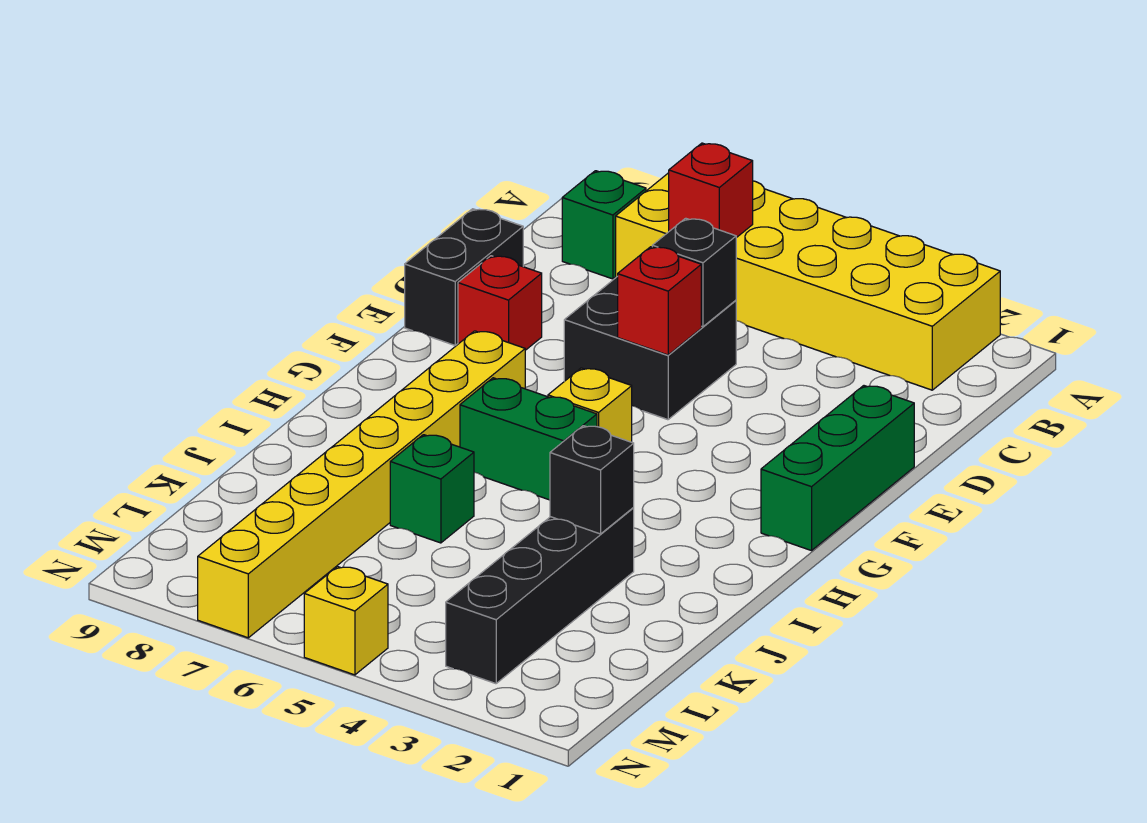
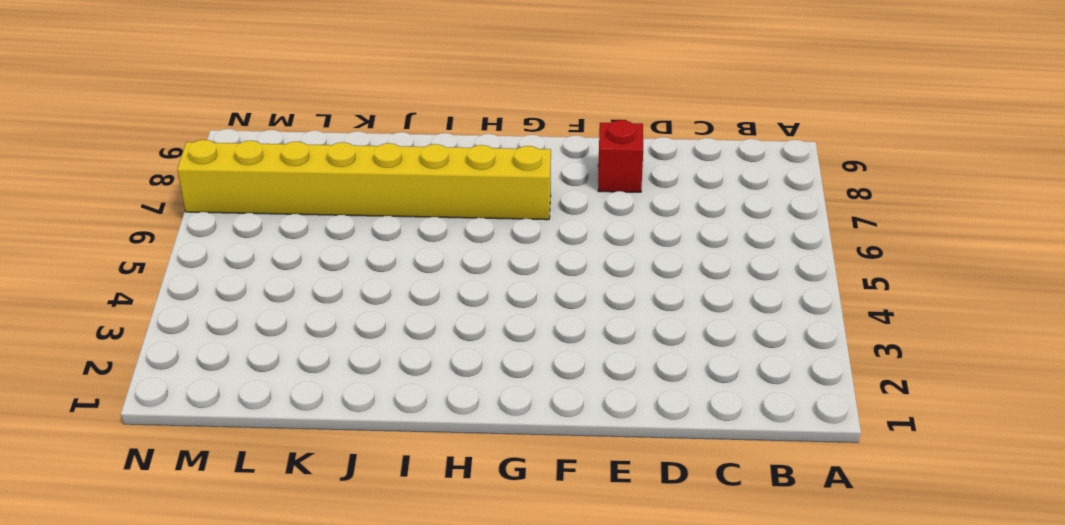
none -> yellow 2x6 brick [616,173,1000,390]
none -> green 1x1 brick [562,171,646,279]
none -> black 2x2 brick [564,276,736,420]

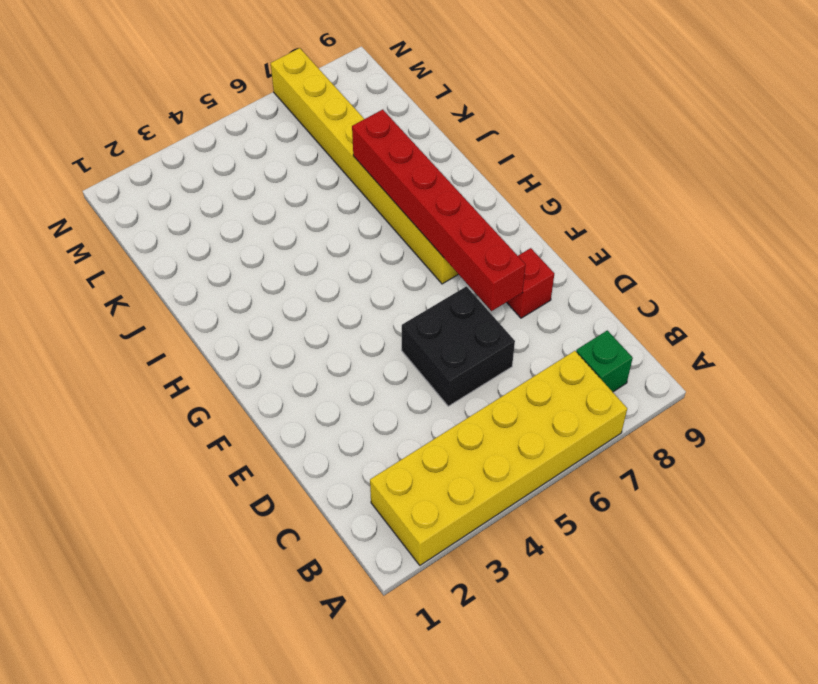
red 1x6 brick [352,109,526,311] -> none
none -> black 1x2 brick [405,209,523,345]
none -> green 1x3 brick [761,386,914,551]
none -> yellow 1x1 brick [548,368,632,442]

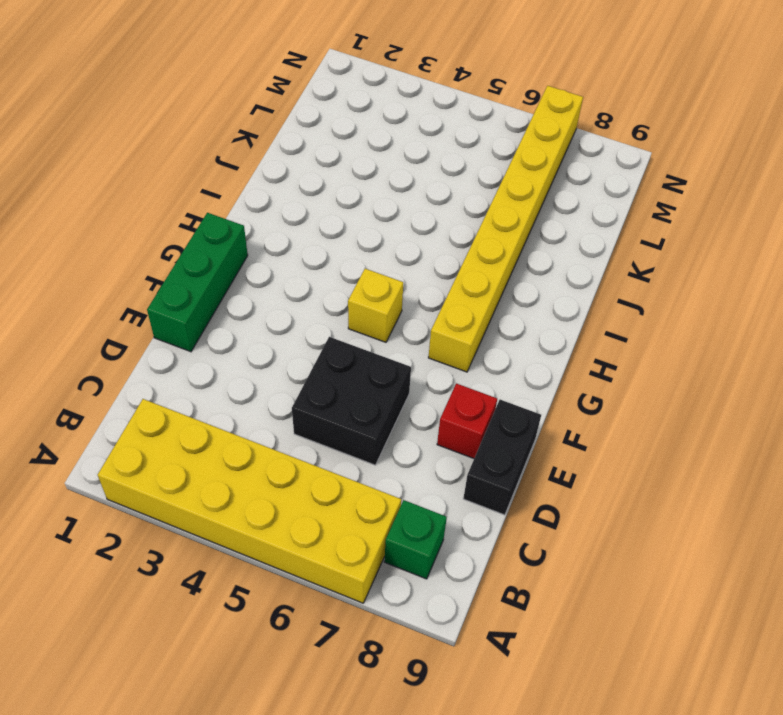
none -> green 1x2 brick [460,378,597,500]
none -> black 1x4 brick [446,508,634,684]
none -> green 1x1 brick [390,435,474,543]

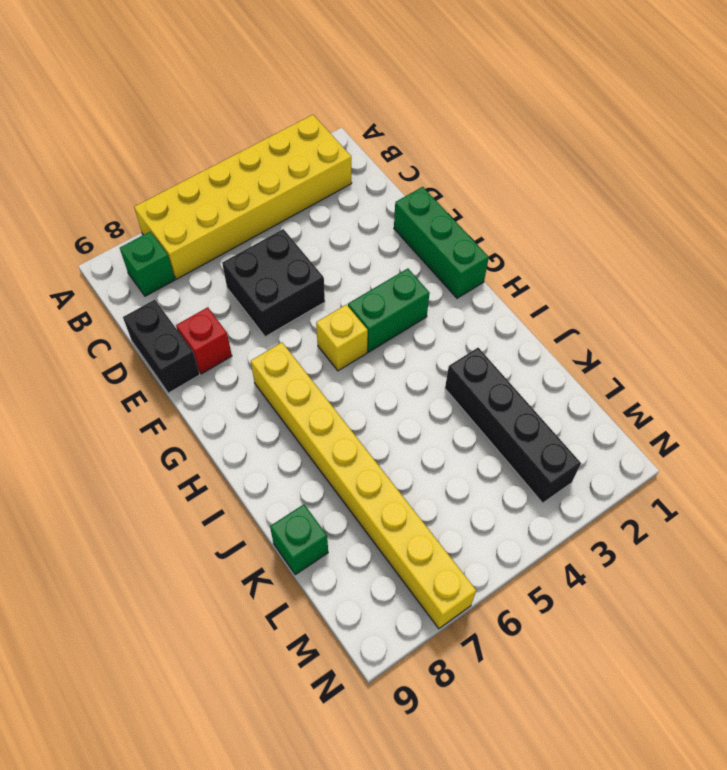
green 1x2 brick [348,269,430,352] -> green 1x2 brick moved to [460,378,597,500]
green 1x1 brick [270,504,328,575] -> green 1x1 brick moved to [390,435,474,543]
none -> yellow 1x1 brick [304,567,388,675]
none -> red 1x1 brick [669,143,753,238]
none -> black 1x1 brick [652,218,736,327]

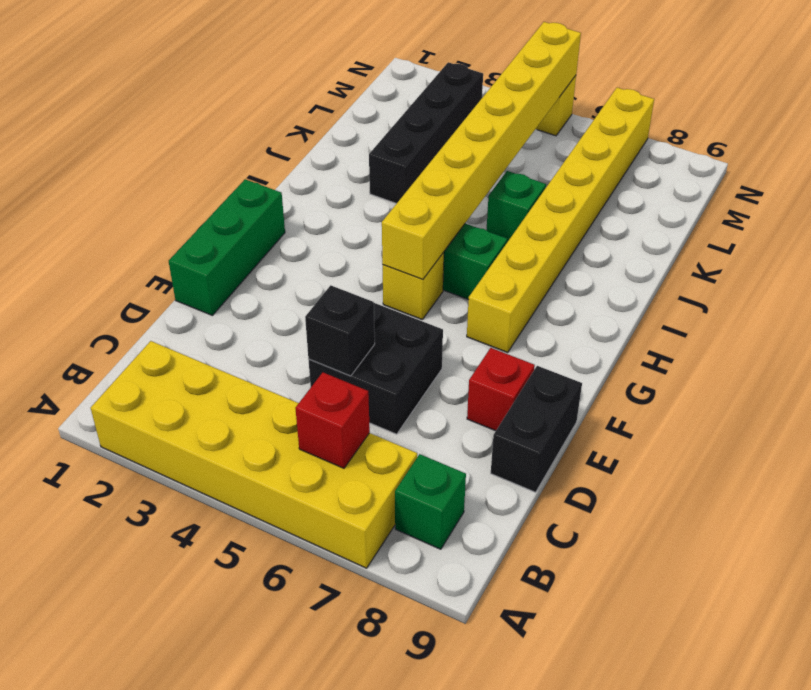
yellow 1x8 brick [382,22,581,280] -> none
none -> red 1x1 brick [618,247,701,355]
none -> black 1x1 brick [550,426,634,534]

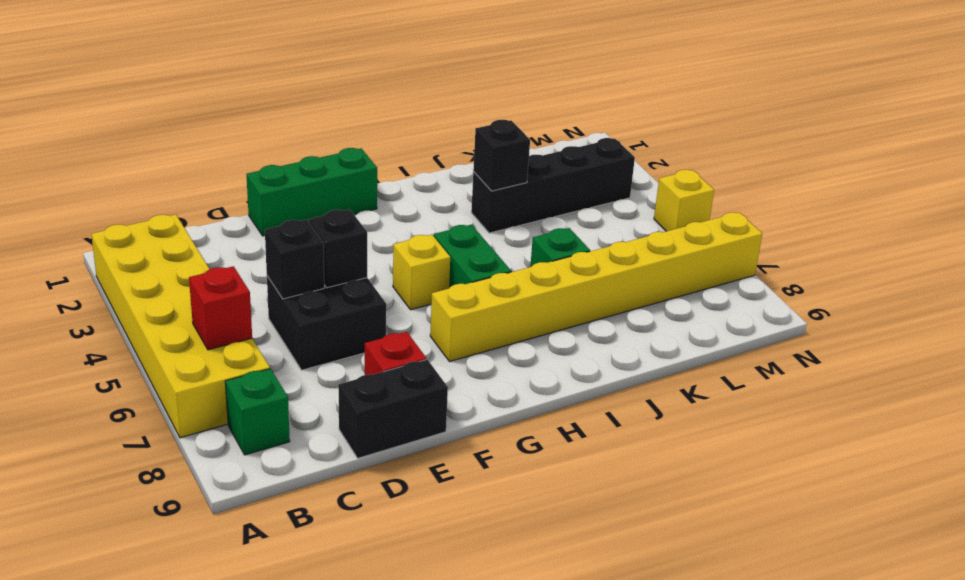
black 1x1 brick [309,209,367,288] -> red 1x1 brick [618,247,701,355]

